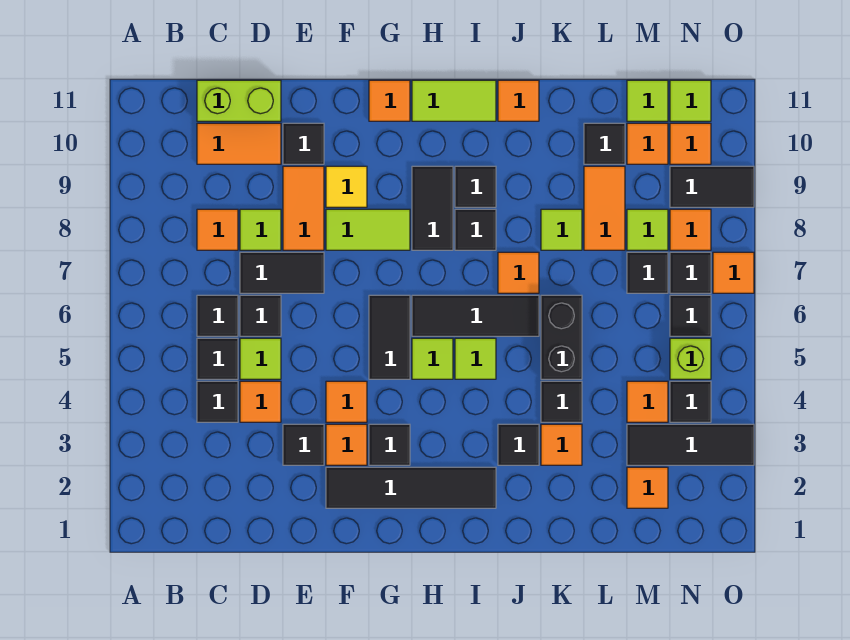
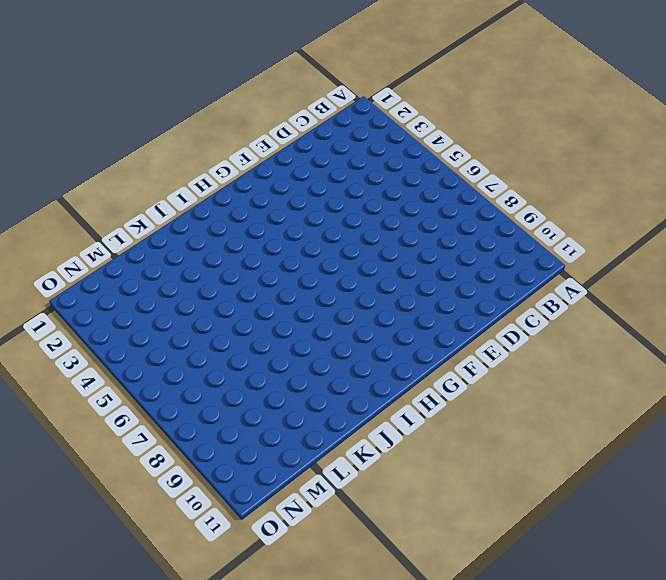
none -> black 1x1 tile [197,381,238,422]
none -> black 1x1 tile [197,338,238,379]
none -> black 1x1 tile [197,295,238,336]
none -> orange 1x1 tile [197,209,238,250]

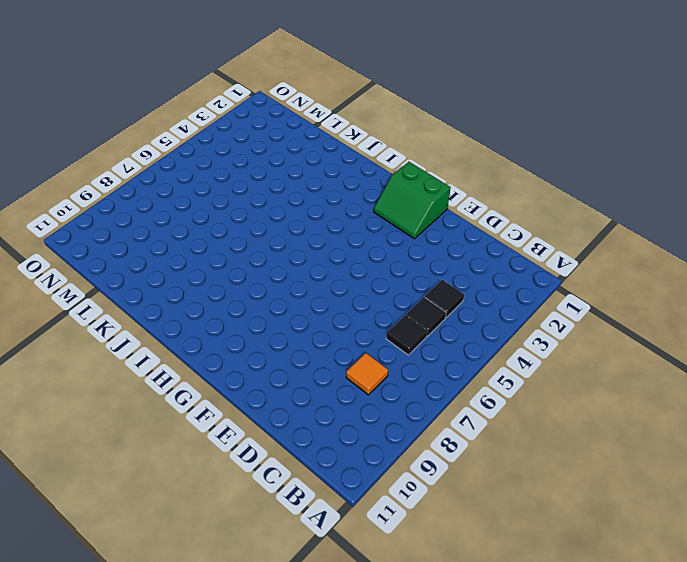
green 2x2 slope [374,162,451,239] -> black 1x4 tile [326,467,496,508]
none -> orange 1x2 tile [197,123,281,164]
none -> lime 1x2 brick [197,80,281,121]
none -> orange 1x1 tile [240,381,281,422]
none -> lime 1x1 tile [240,338,281,379]

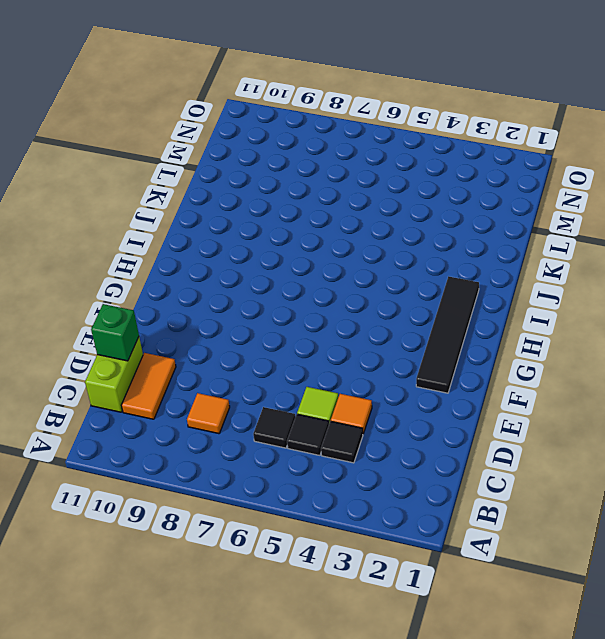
green 1x1 brick [91,304,139,361] -> none
none -> black 1x1 tile [240,295,281,336]
none -> black 1x2 tile [240,252,324,293]
none -> lime 1x1 tile [240,209,281,250]
none -> black 1x1 tile [283,424,324,465]

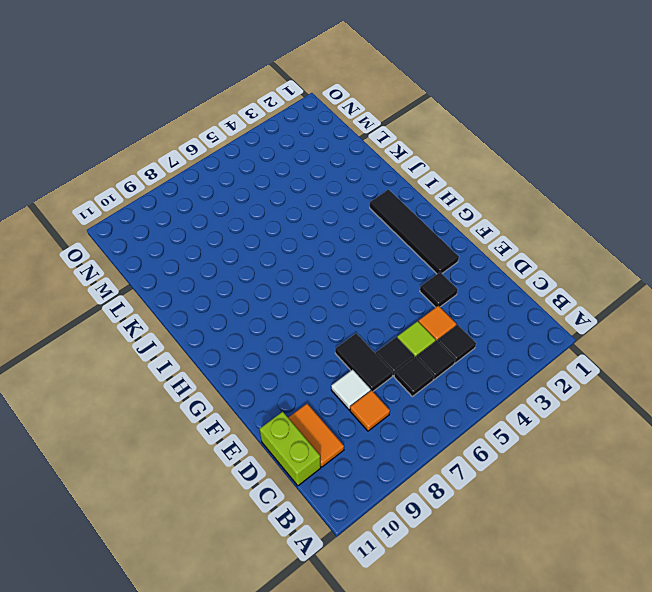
white 1x1 tile [331,370,371,410] -> lime 1x1 tile [240,209,281,250]
none -> orange 1x2 tile [283,166,324,250]
none -> black 1x1 tile [283,123,324,164]
none -> orange 1x1 tile [326,424,367,465]
none -> orange 1x1 tile [326,381,367,422]

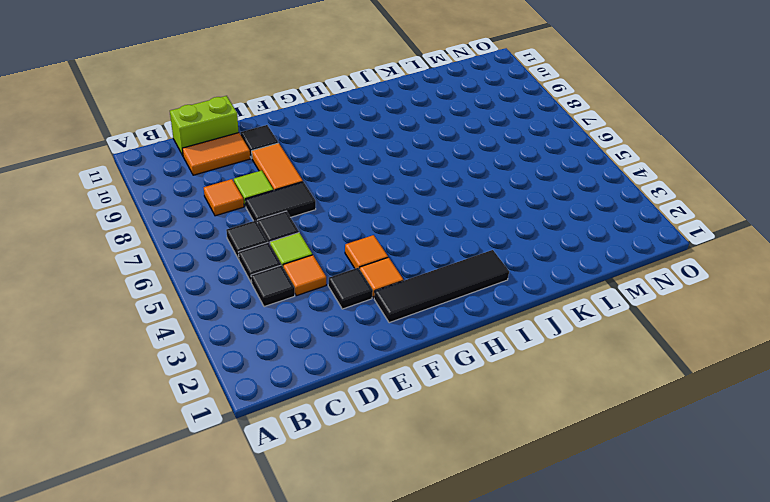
none -> lime 1x2 tile [326,209,410,250]
none -> yellow 1x1 tile [326,166,367,207]
none -> black 1x1 tile [369,424,410,465]
none -> black 1x2 tile [369,295,410,379]

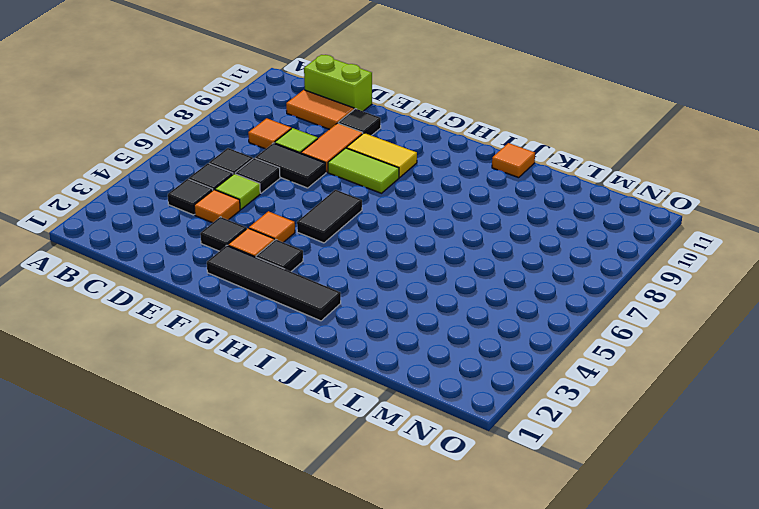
yellow 1x2 tile [347,133,417,177] -> yellow 1x1 tile [326,166,367,207]
none -> orange 1x1 tile [369,80,410,121]
none -> lime 1x1 tile [412,338,453,379]
none -> black 1x3 tile [412,295,539,336]
none -> black 1x2 tile [412,166,453,250]

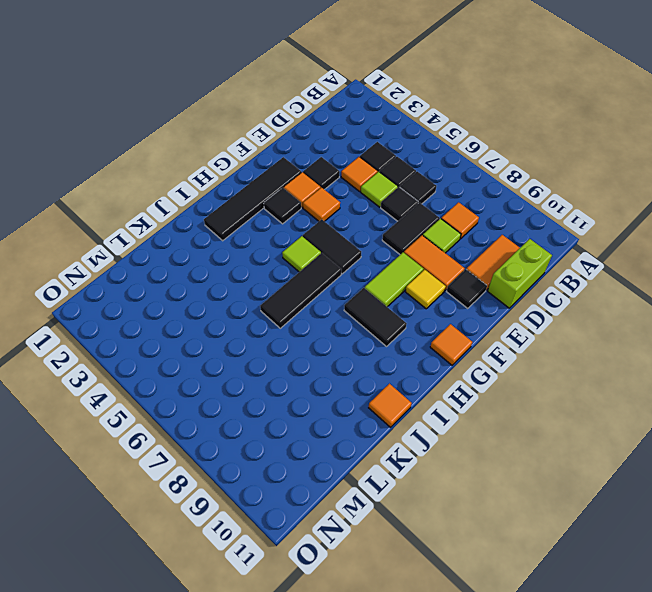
none -> lime 1x2 tile [412,80,496,121]
none -> lime 1x1 tile [455,338,496,379]
none -> black 1x1 tile [455,209,496,250]
none -> black 1x1 tile [455,166,496,207]

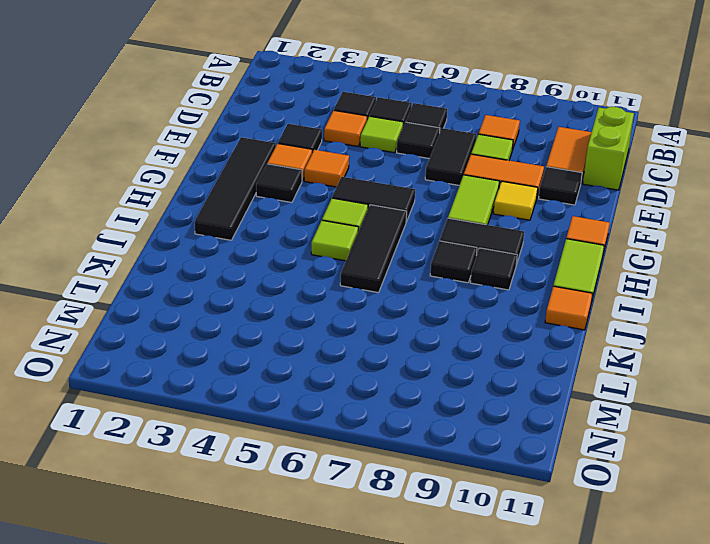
none -> black 1x1 tile [498,424,539,465]
none -> orange 1x1 tile [498,252,539,293]
none -> orange 1x1 tile [541,424,582,465]
none -> black 1x1 tile [541,381,582,422]

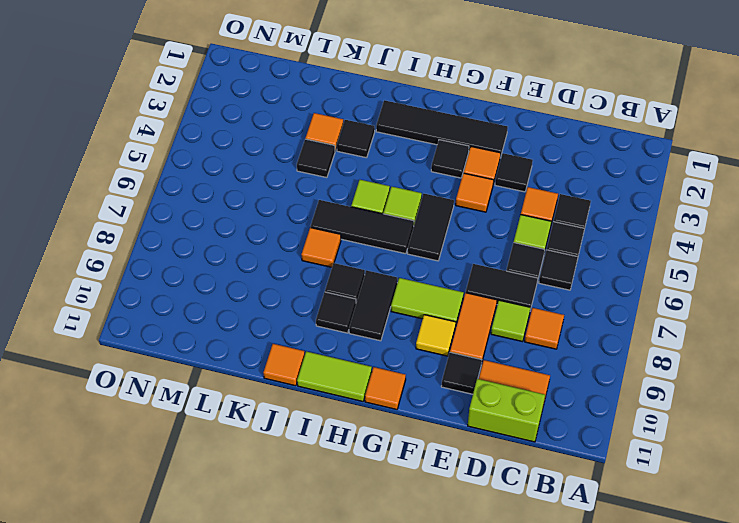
none -> black 1x2 brick [541,295,582,379]
none -> lime 1x1 tile [541,209,582,250]
none -> orange 1x2 tile [584,166,625,250]
none -> black 1x1 tile [584,123,625,164]

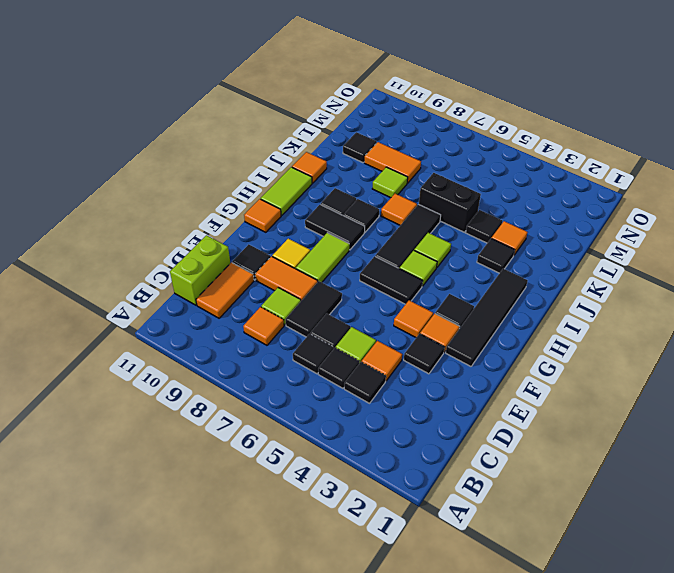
none -> orange 1x1 tile [627,467,668,508]
none -> black 1x3 tile [627,424,754,465]
none -> orange 1x1 tile [627,381,668,422]
none -> black 1x1 tile [627,252,668,293]

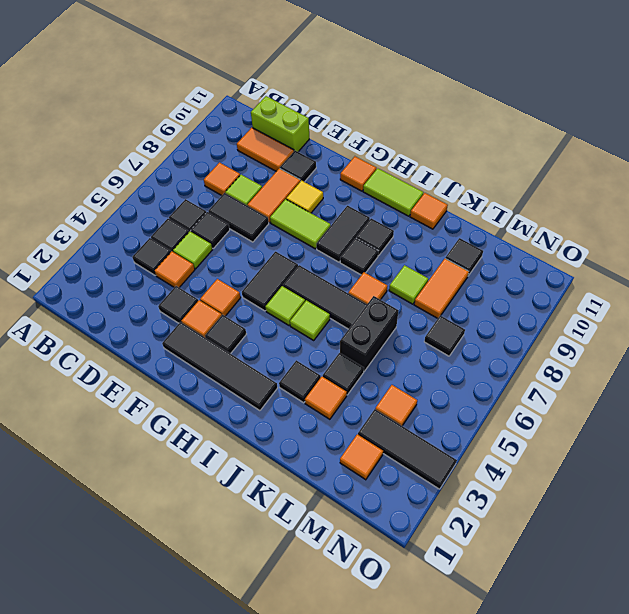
none -> lime 1x1 tile [627,209,668,250]
none -> orange 1x1 tile [627,123,668,164]
none -> lime 1x1 tile [627,80,668,121]
none -> black 1x1 tile [670,381,711,422]

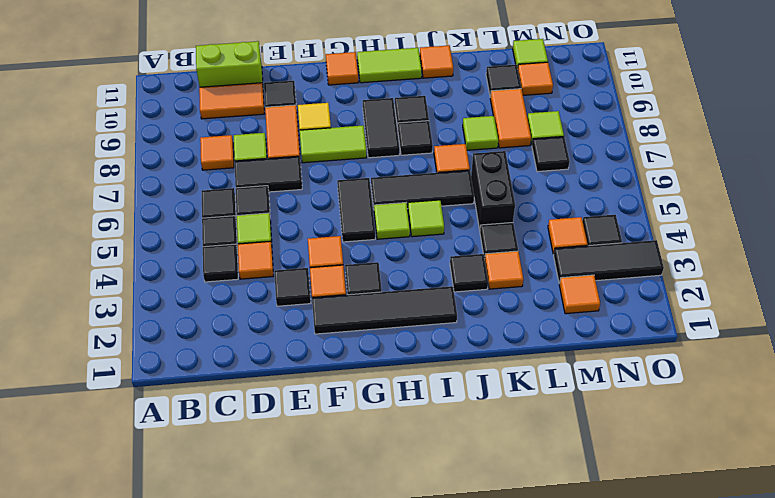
none -> lime 1x1 brick [670,338,711,379]
none -> black 1x1 tile [670,295,711,336]
none -> black 1x1 tile [670,252,711,293]
none -> orange 1x1 tile [670,209,711,250]

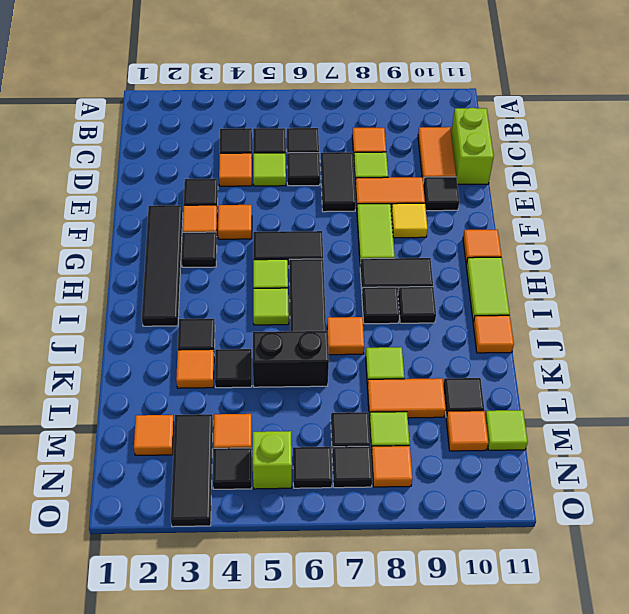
none -> black 1x2 tile [670,166,754,207]
none -> orange 1x1 tile [670,123,711,164]
none -> lime 1x1 tile [670,80,711,121]
none -> orange 1x1 tile [713,252,754,293]

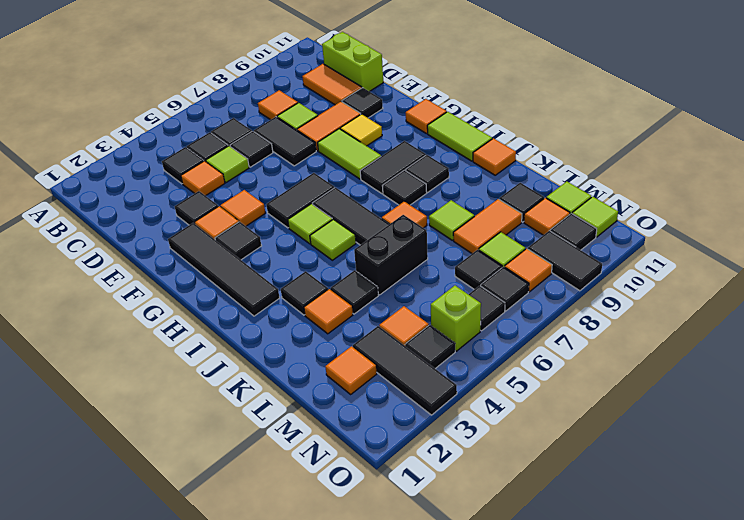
black 1x1 tile [550,213,597,250] -> orange 1x1 tile [670,123,711,164]
none -> orange 1x1 tile [713,252,754,293]

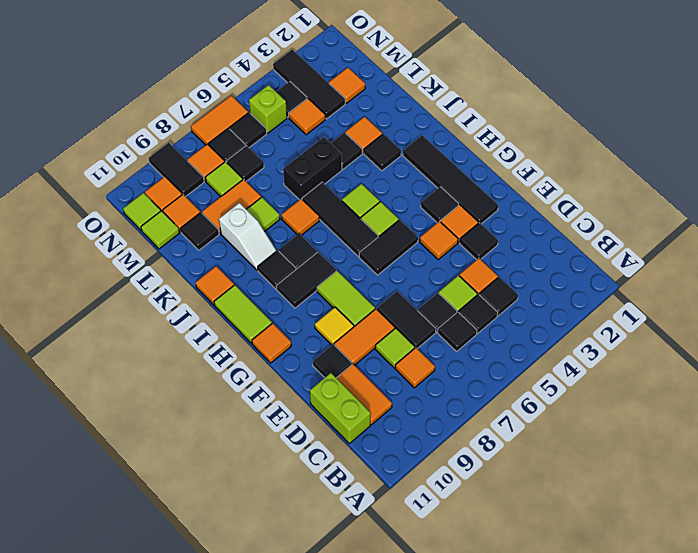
white 1x2 slope [219,203,276,271] -> none
orange 1x2 tile [191,96,248,145] -> orange 1x1 tile [713,252,754,293]

